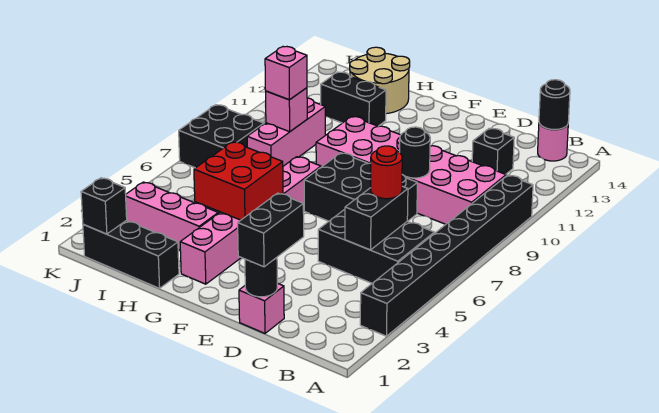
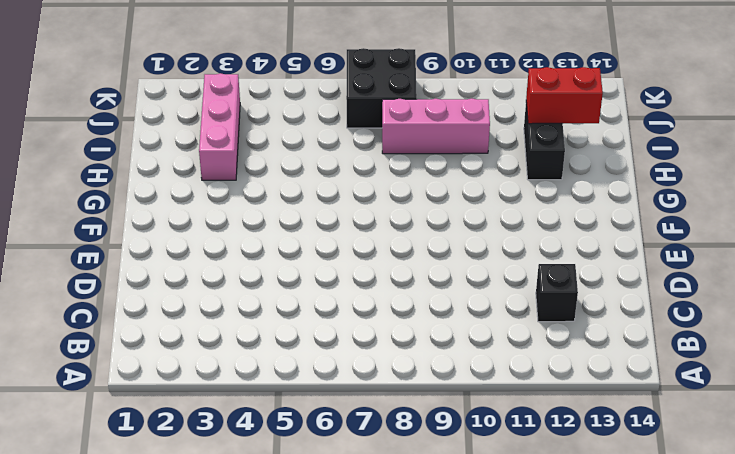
red 1x2 brick [526,67,603,124] -> none
none -> black 1x8 brick [360,175,533,336]
none -> black 2x3 brick [318,209,434,283]
none -> pink 2x6 brick [316,116,506,224]

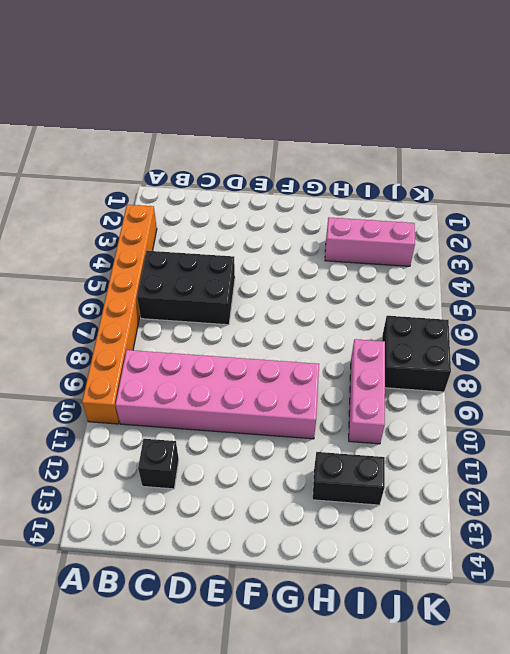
orange 1x8 brick [82,205,157,424] -> black 1x8 brick [360,175,533,336]
none -> pink 1x1 round brick [538,123,568,161]
none -> pink 1x1 brick [239,283,284,333]
none -> black 2x3 brick [304,153,417,221]

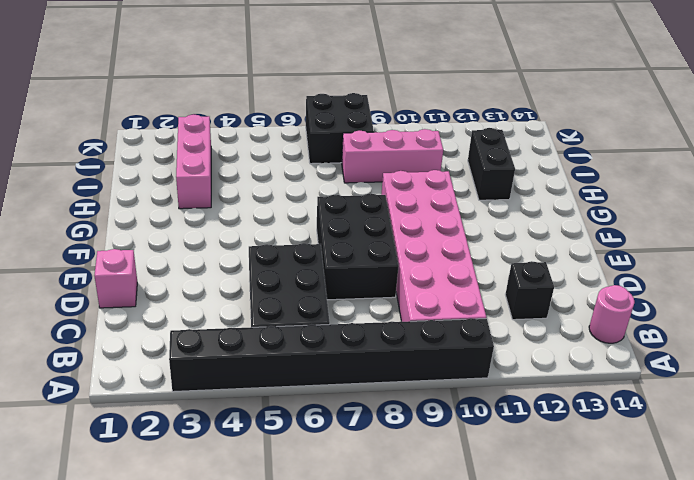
none -> pink 1x6 brick [180,157,321,284]
none -> black 1x3 brick [83,220,179,288]
none -> tan 2x2 round brick [350,47,410,114]

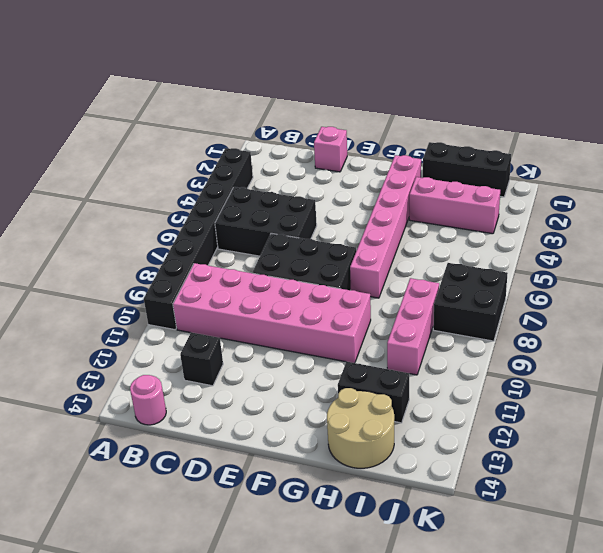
none -> black 1x1 round brick [539,80,570,130]
none -> black 1x2 brick [345,186,408,250]
none -> black 1x1 round brick [245,258,277,297]

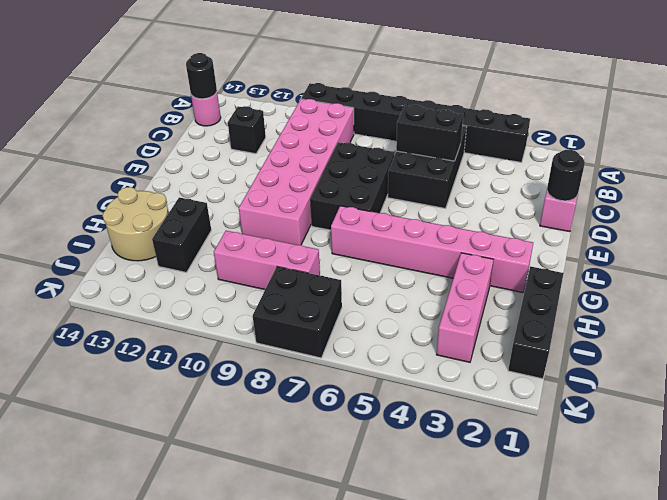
none -> black 1x1 round brick [400,127,430,178]
none -> red 2x2 brick [194,142,283,220]
none -> pink 1x1 brick [265,88,307,132]

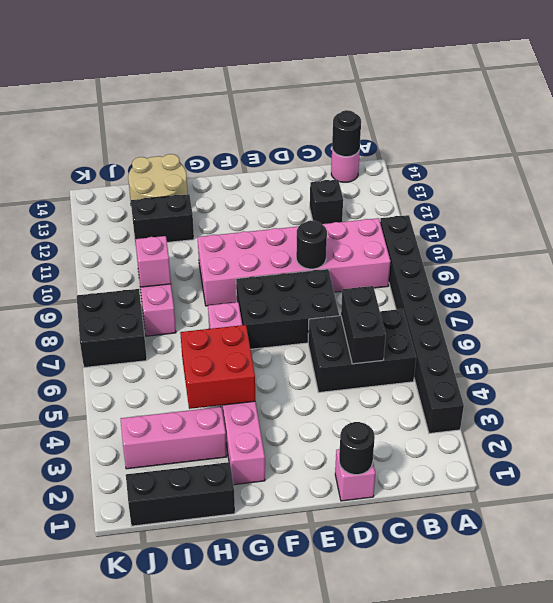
none -> black 1x1 brick [81,178,127,234]
none -> red 1x1 round brick [371,146,402,199]
none -> black 1x2 brick [238,193,304,267]

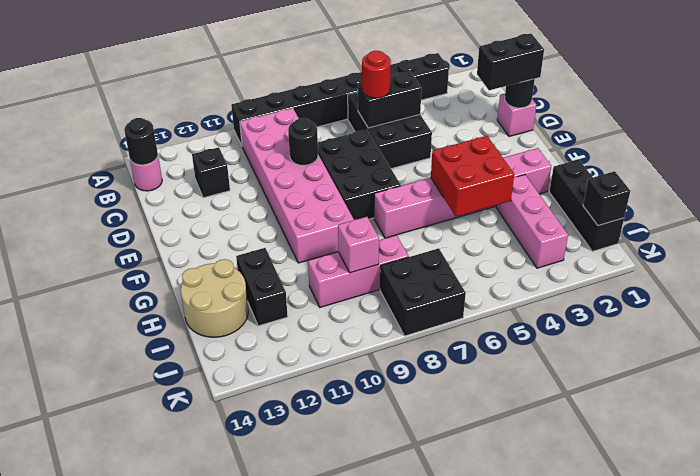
none -> pink 1x1 brick [265,47,307,100]

